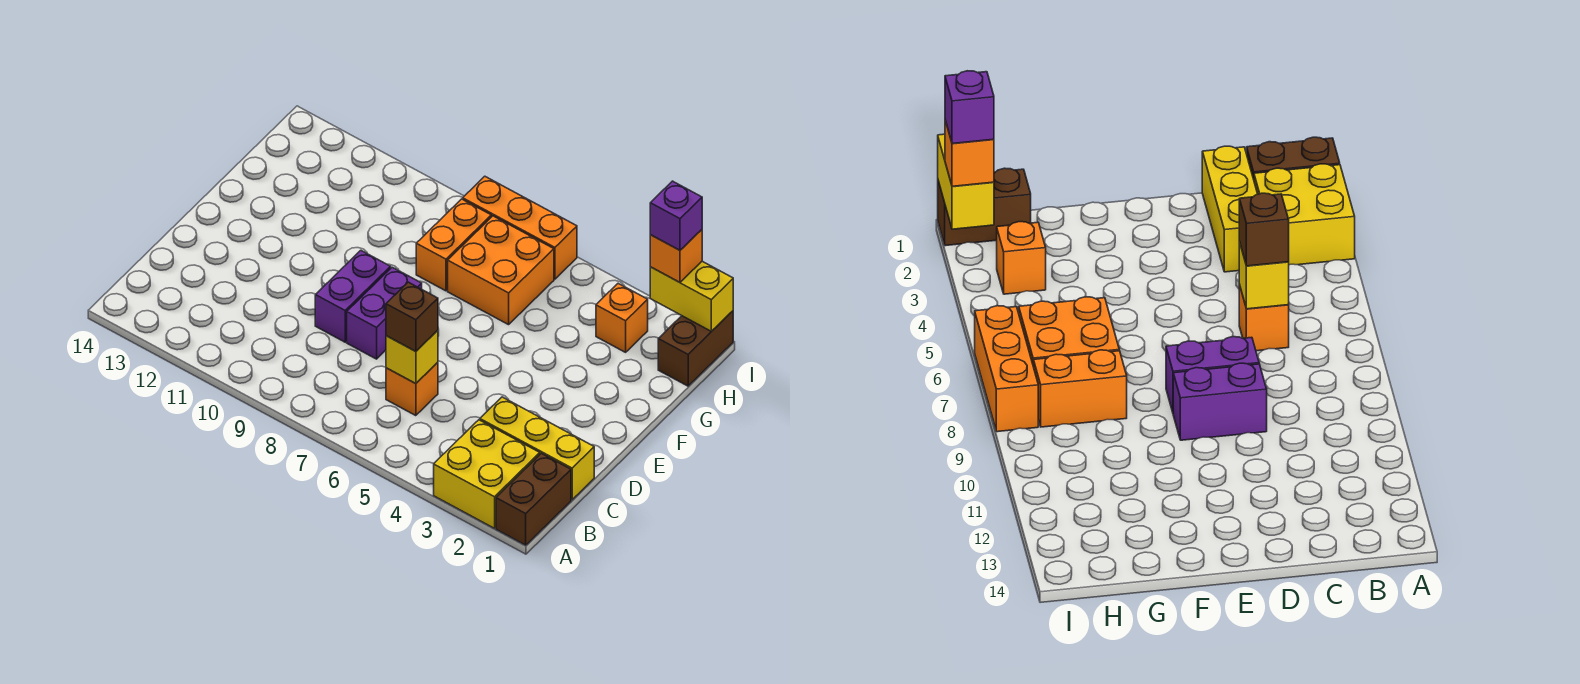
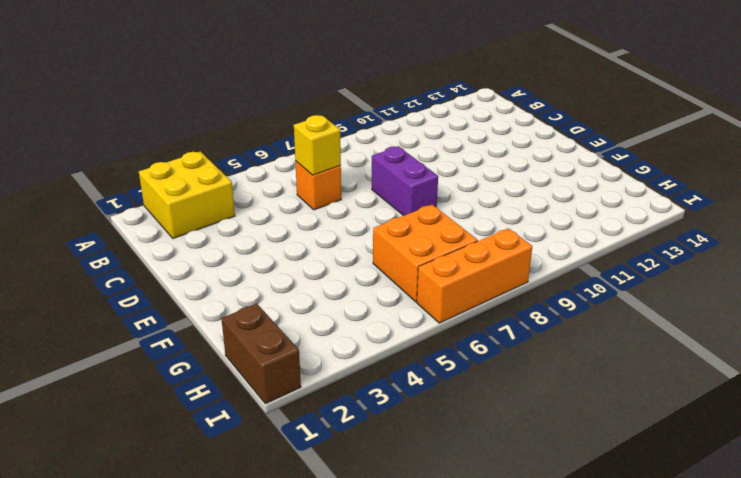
none -> brown 1x2 brick [496,453,571,545]
none -> yellow 1x3 brick [480,397,594,500]
none -> purple 1x2 brick [315,250,391,342]

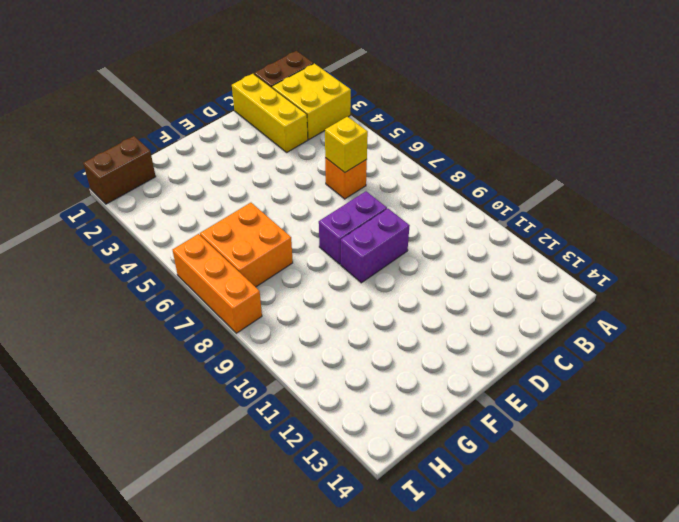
none -> orange 1x2 brick [416,199,491,291]
none -> orange 1x1 brick [596,284,648,352]
none -> yellow 1x2 brick [650,261,733,331]

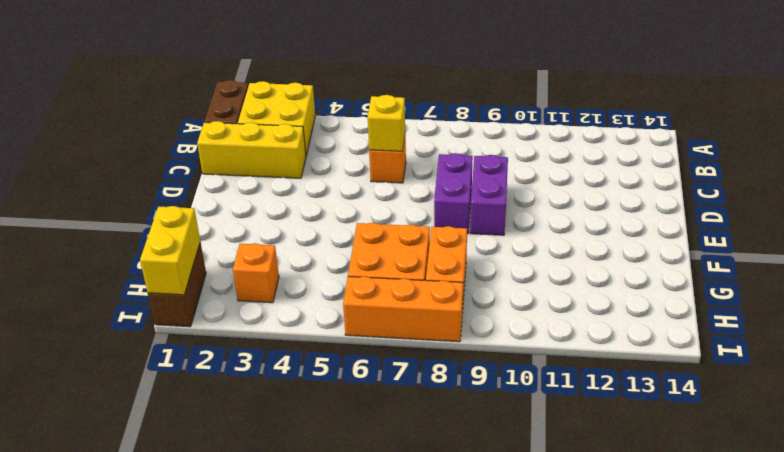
yellow 1x2 brick [140,206,200,295] -> yellow 1x2 brick turned to [650,261,733,331]
none -> brown 1x1 brick [386,282,438,352]
none -> orange 1x1 brick [650,230,702,282]
none -> purple 1x1 brick [650,181,702,250]

